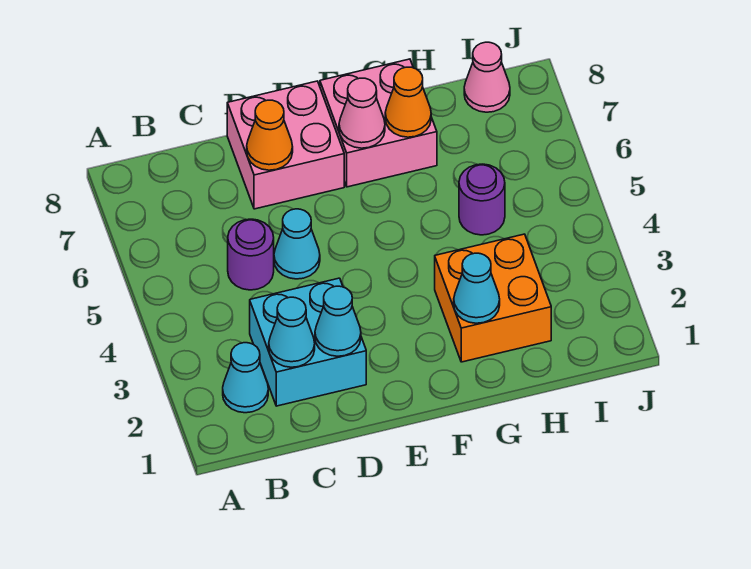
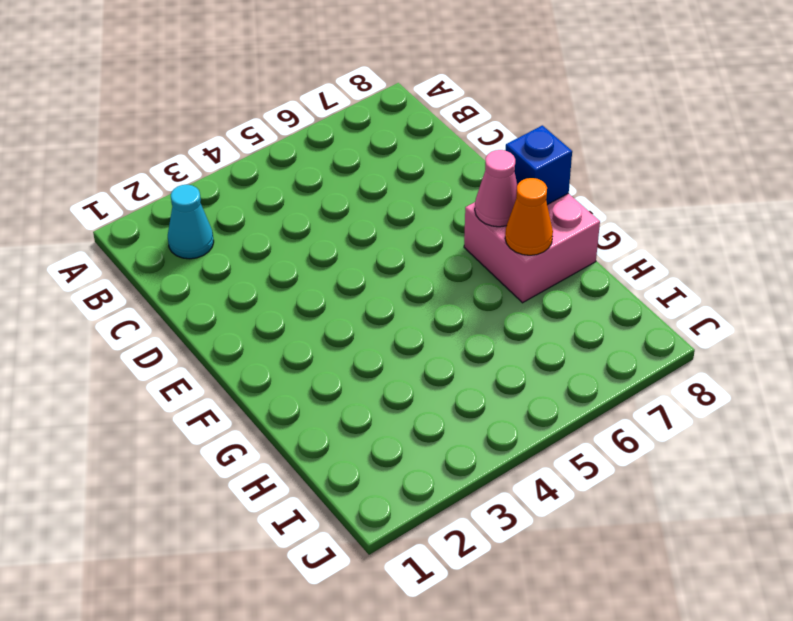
blue 1x1 brick [506,125,572,205] -> none
none -> cyan 2x2 brick [250,278,366,406]
none -> purple 1x1 round brick [228,219,274,290]
none -> cyan 1x1 cone [274,209,320,279]

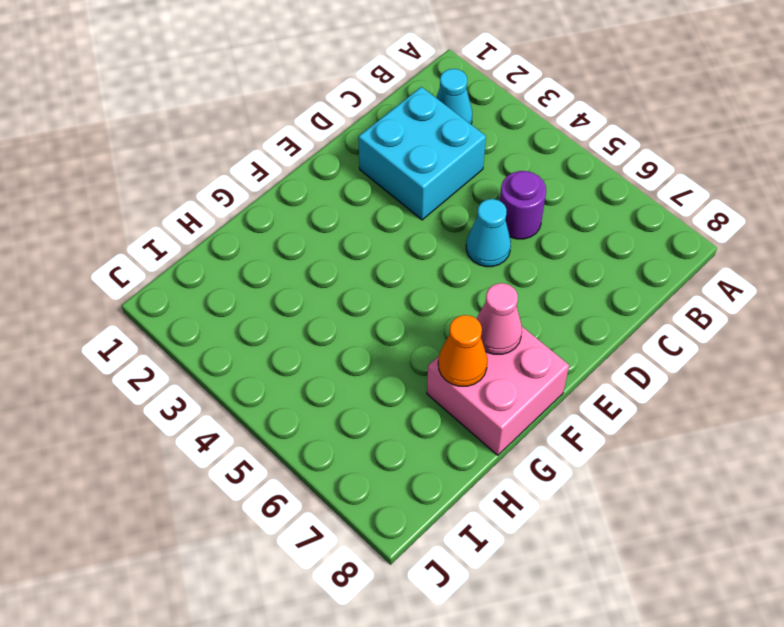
none -> pink 2x2 brick [227,81,344,209]
none -> orange 2x2 brick [435,234,551,362]
none -> purple 1x1 round brick [459,164,505,235]

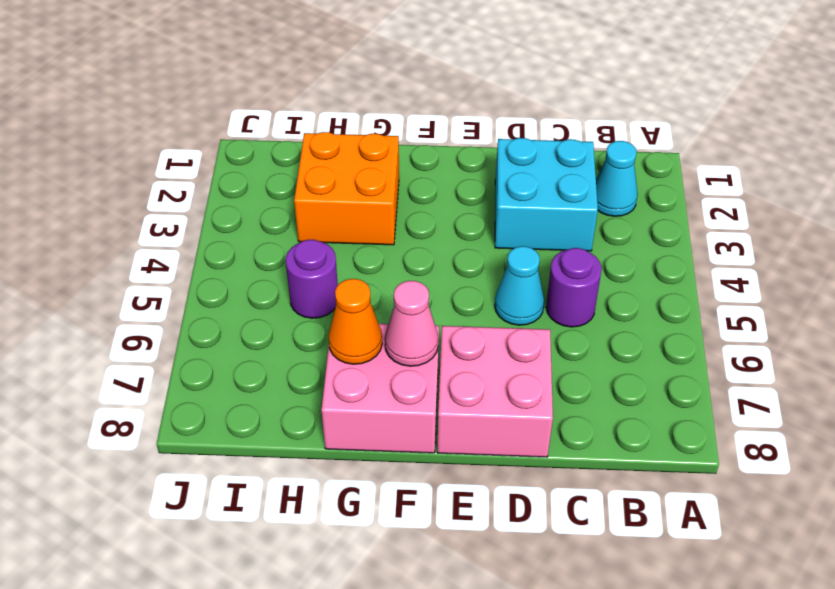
none -> pink 1x1 cone [464,42,510,112]
none -> cyan 1x1 cone [269,297,315,367]
none -> cyan 1x1 cone [315,286,361,356]

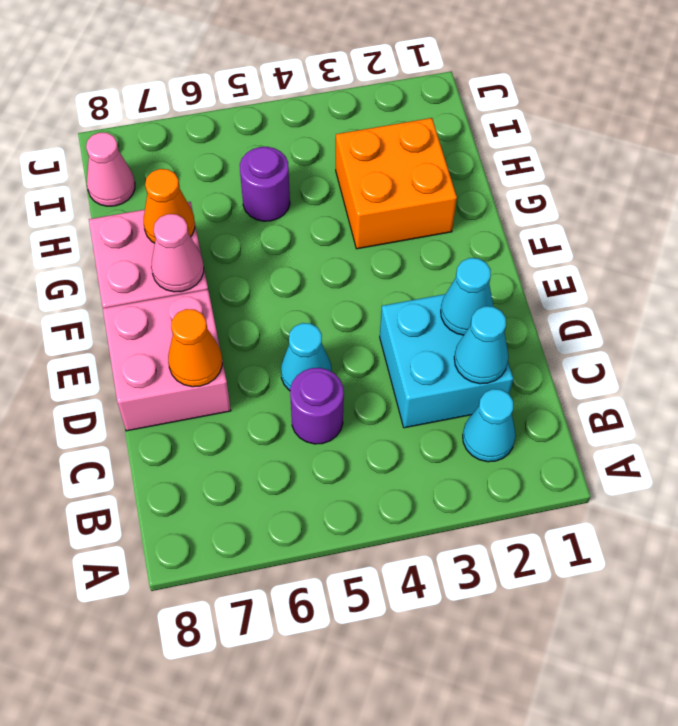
none -> cyan 1x1 cone [454,253,500,323]

